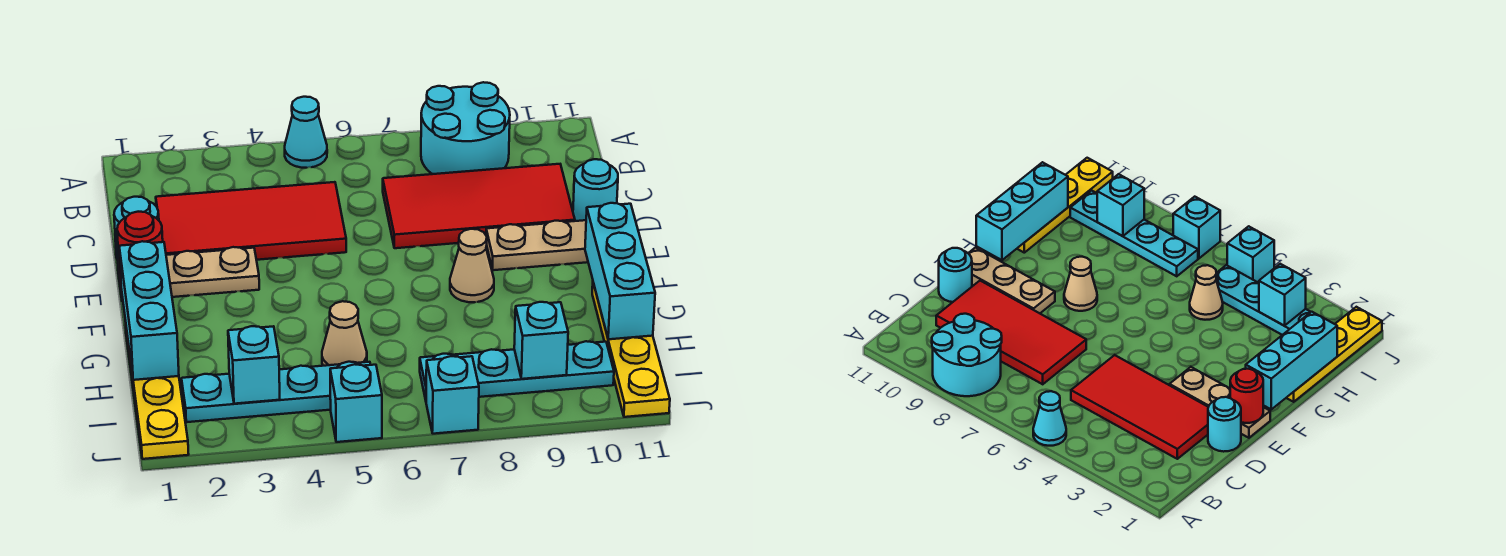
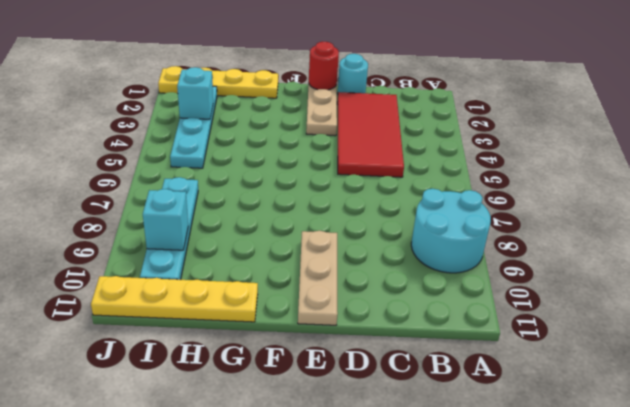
none -> cyan 1x1 cone [285,97,327,168]
none -> red 2x4 tile [383,164,575,248]
none -> cyan 1x1 round brick [573,159,618,221]

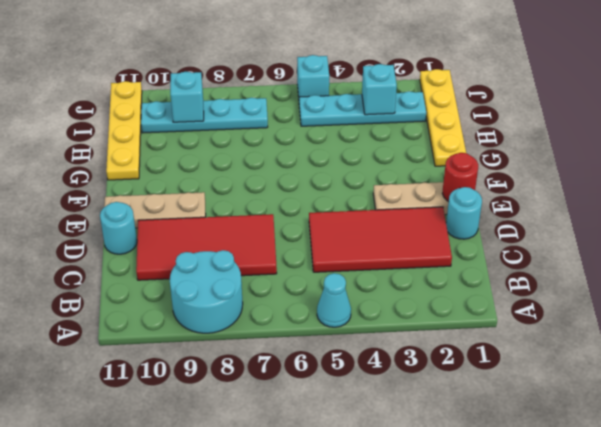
none -> tan 1x1 cone [450,229,494,302]
none -> tan 1x1 cone [322,301,367,366]
none -> cyan 1x1 brick [426,356,479,434]

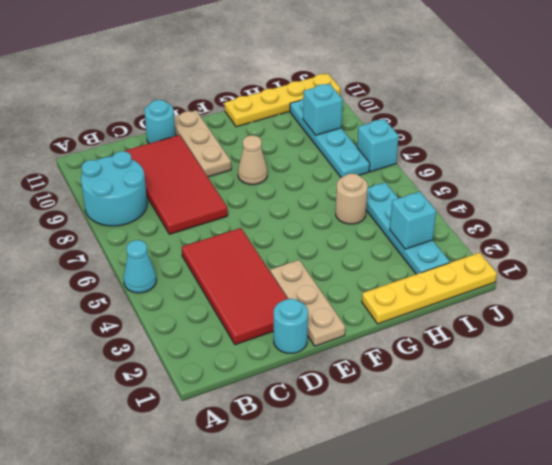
tan 1x1 round brick [336,174,368,224] -> tan 1x1 cone [322,301,367,366]
none -> cyan 1x1 brick [330,364,382,442]
none -> red 1x1 round brick [117,212,163,275]
none -> cyan 1x3 brick [119,241,179,380]

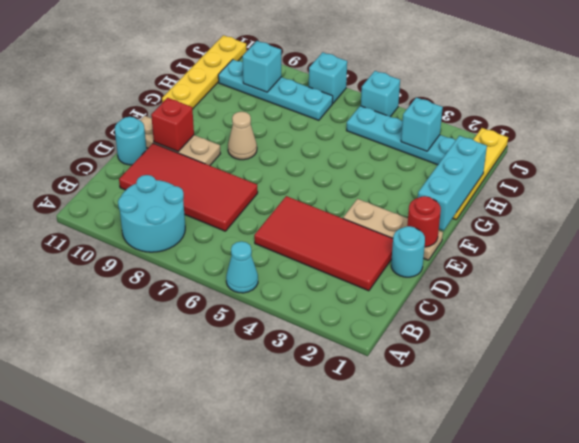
red 1x1 brick [151,98,194,152] -> none
none -> tan 1x1 cone [322,301,367,366]
none -> cyan 1x3 brick [585,203,655,339]

